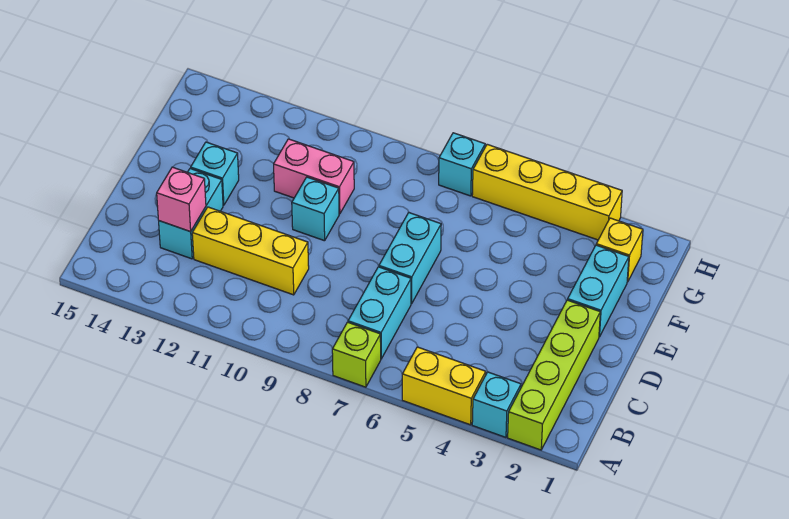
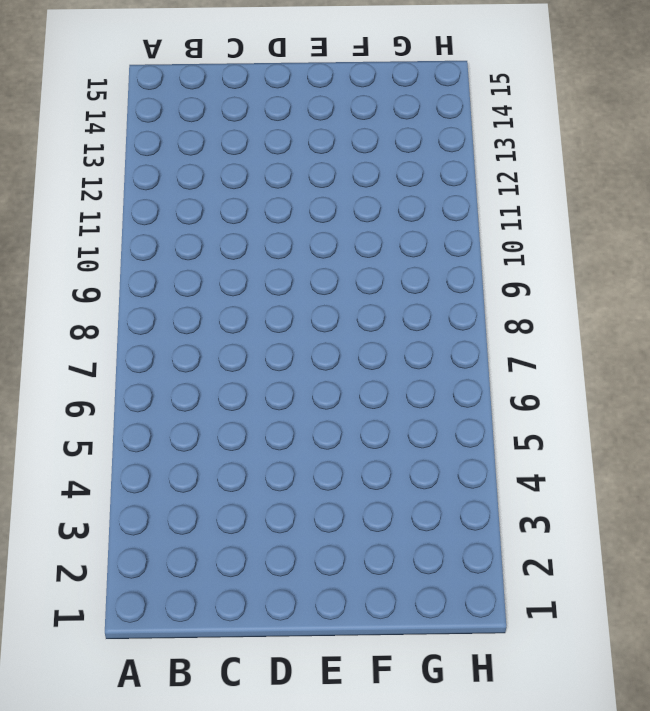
none -> lime 1x4 brick [508,300,600,450]
none -> cyan 1x1 brick [472,372,521,437]
none -> yellow 1x2 brick [402,347,486,425]

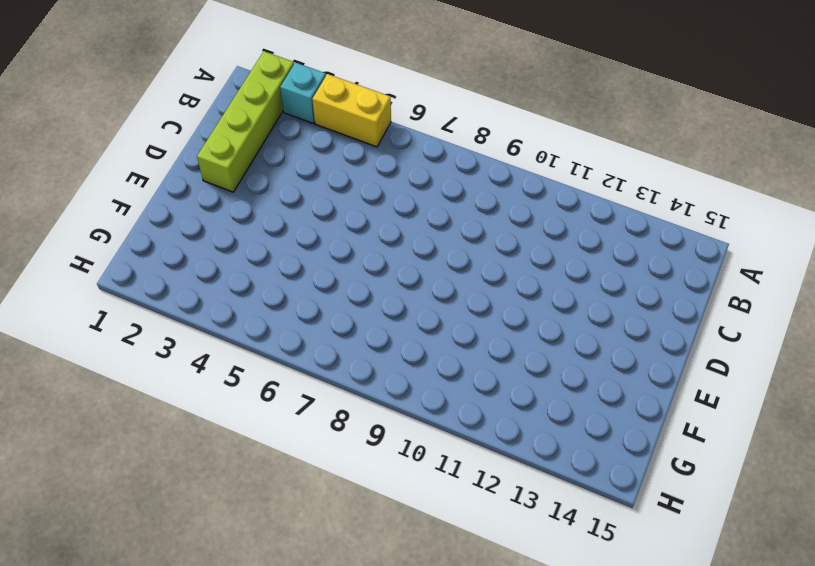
none -> lime 1x1 brick [332,322,381,387]
none -> cyan 1x2 brick [348,267,411,359]
none -> yellow 1x3 brick [192,207,309,295]

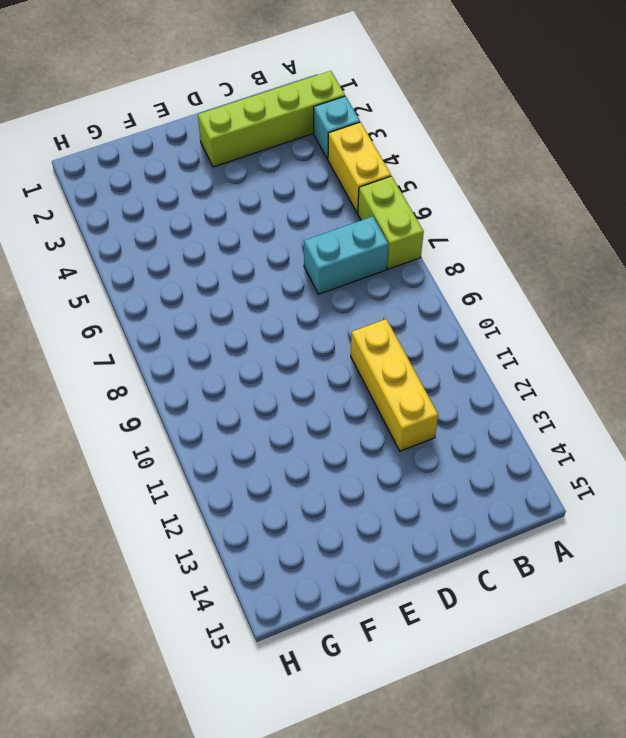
lime 1x2 brick [358,176,424,269] -> lime 1x1 brick [332,322,381,387]
none -> cyan 1x2 brick [159,168,223,259]
none -> cyan 1x2 brick [379,212,441,304]
none -> cyan 1x2 brick [568,245,629,337]

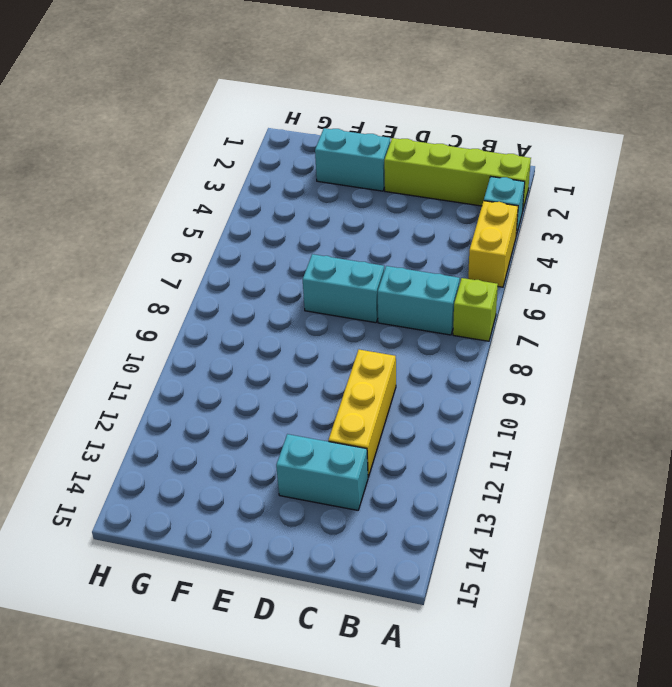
none -> cyan 1x1 brick [292,177,339,241]
none -> cyan 1x1 brick [191,142,239,205]
none -> pink 1x2 brick [274,139,354,214]

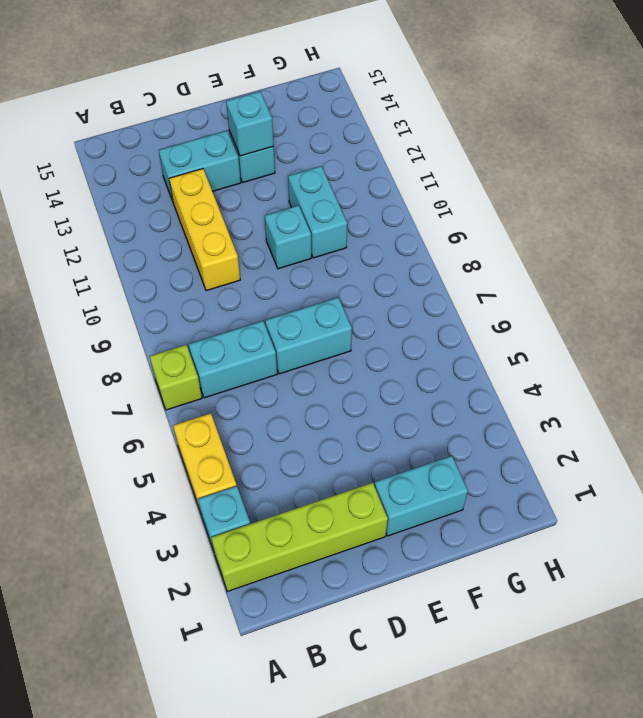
cyan 1x1 brick [226,92,274,156] -> cyan 1x1 brick moved to [439,133,485,196]
cyan 1x2 brick [288,166,347,258] -> pink 1x2 brick [274,139,354,214]
none -> yellow 1x1 brick [596,218,643,282]
none -> yellow 1x4 brick [472,144,622,240]
none -> pink 1x1 brick [157,167,206,232]

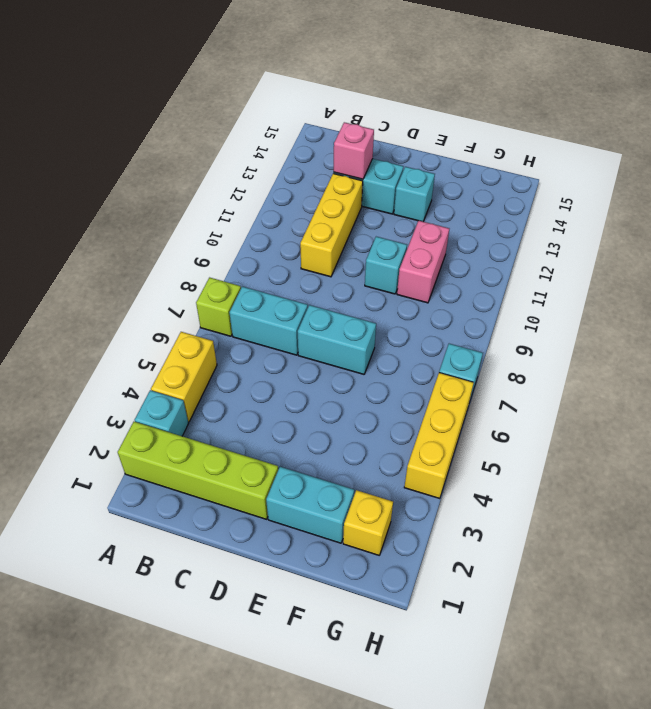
yellow 1x3 brick [404,373,474,499] -> yellow 1x4 brick [472,144,622,240]

